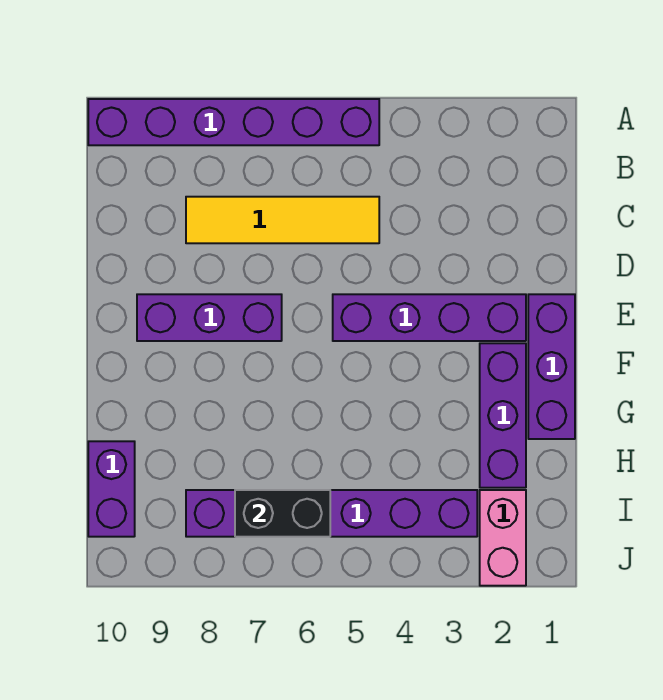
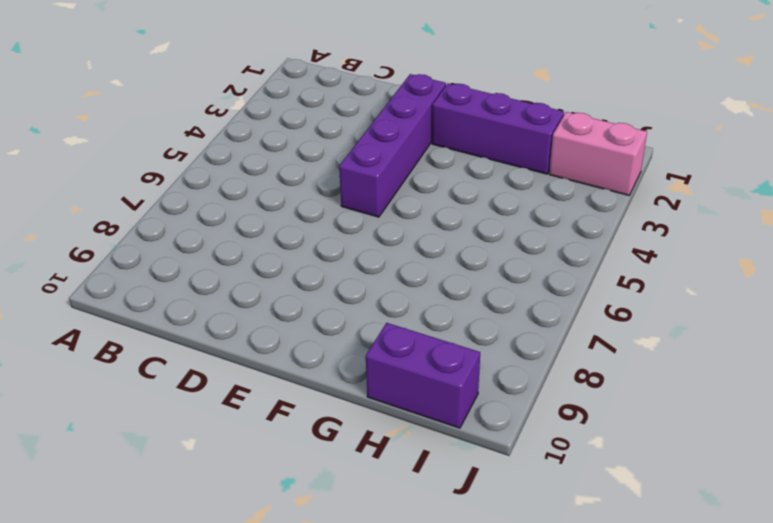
none -> purple 1x6 brick [88,99,379,145]
none -> yellow 1x4 tile [186,197,379,243]

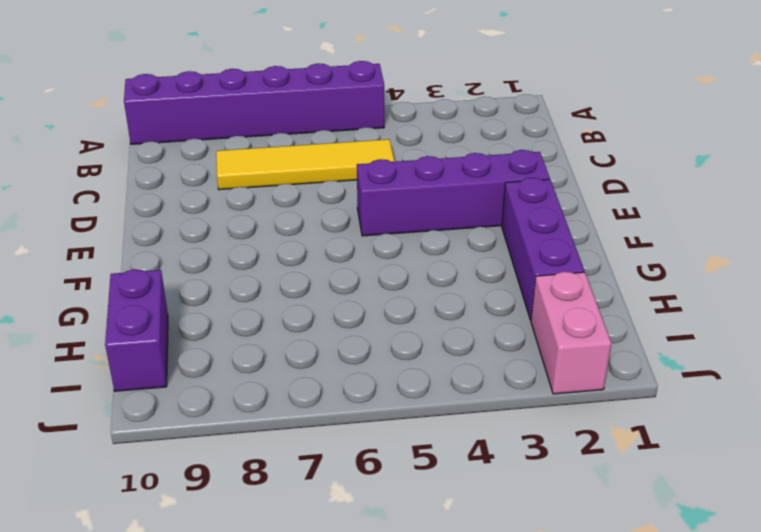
none -> purple 1x3 brick [528,294,575,439]
none -> purple 1x3 brick [137,294,282,341]

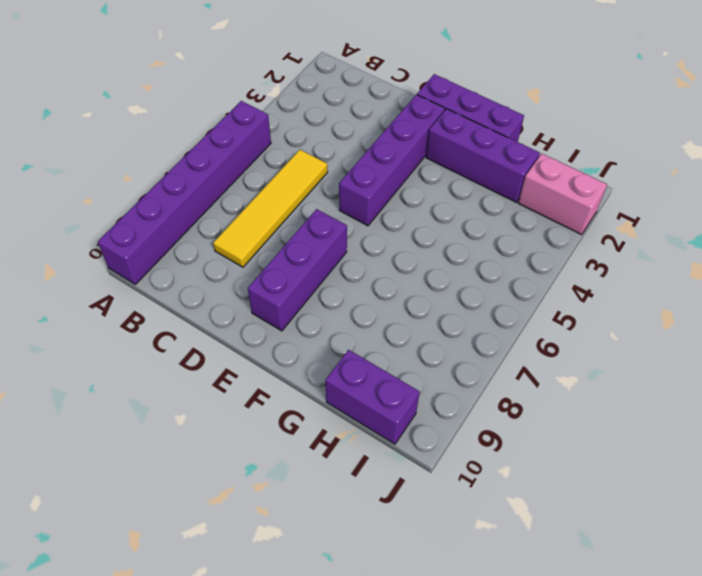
none -> purple 1x6 brick [186,490,477,537]
none -> black 1x2 brick [235,490,330,537]

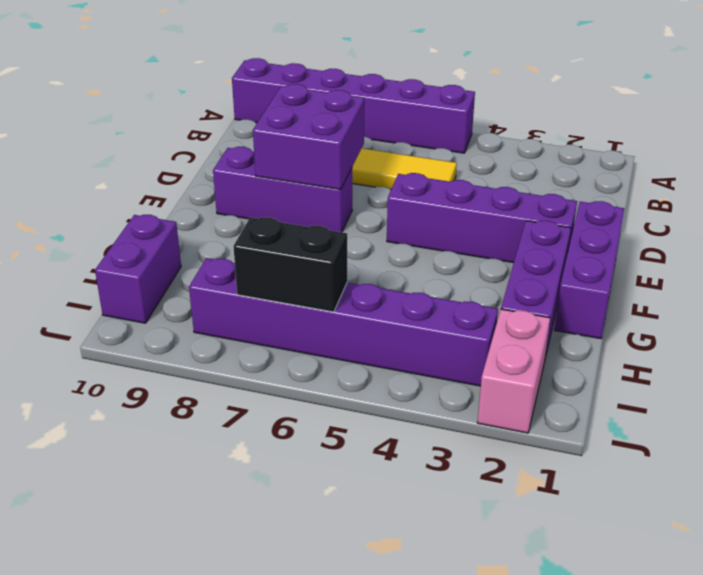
purple 2x2 brick [253,84,364,190] -> none

